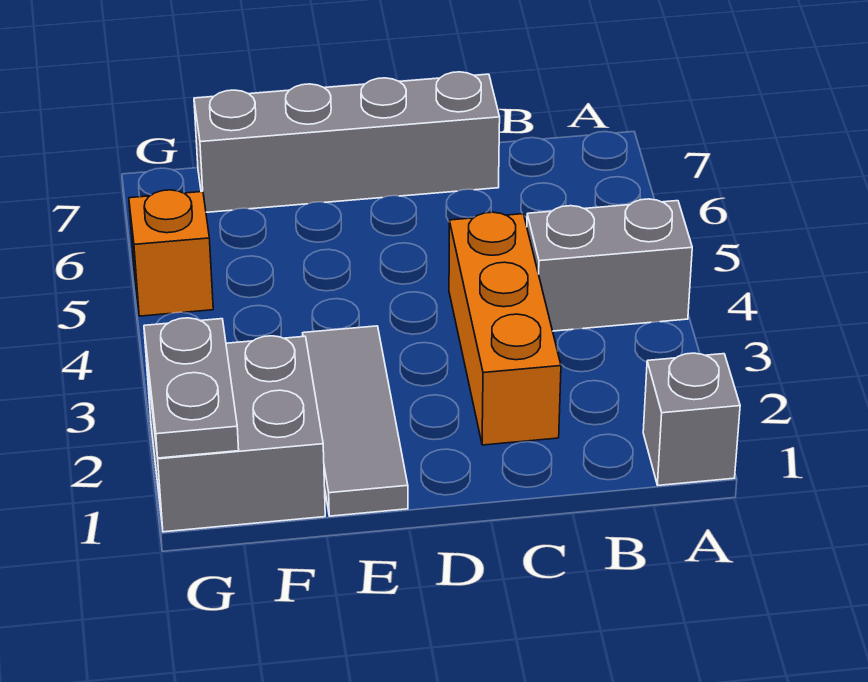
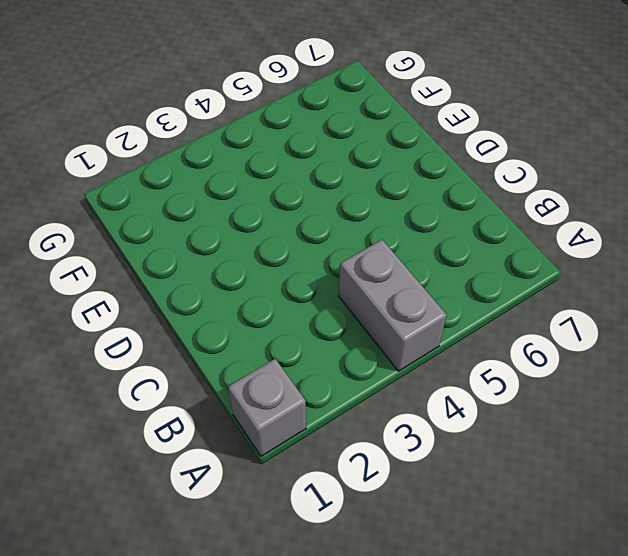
none -> orange 1x3 brick [449,212,561,445]
none -> grey 1x4 brick [194,72,500,212]

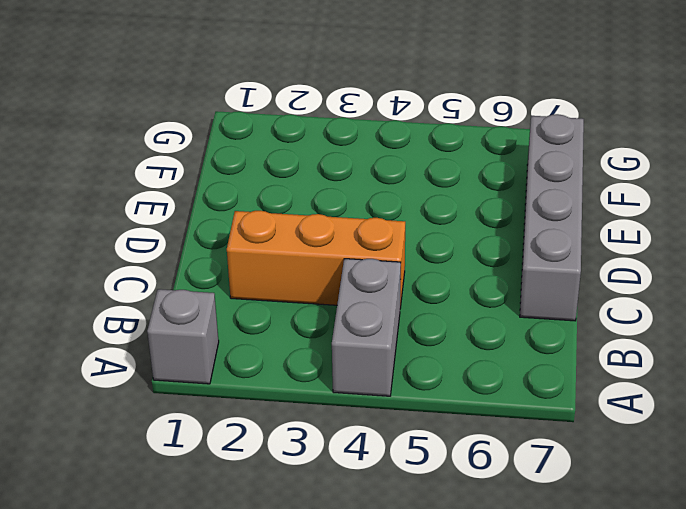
none -> grey 1x3 tile [303,326,408,516]
none -> grey 2x2 brick [146,336,325,532]

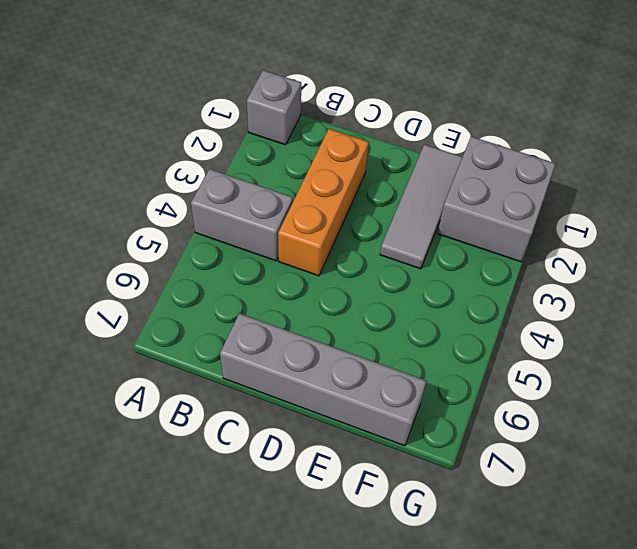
none -> orange 1x1 brick [129,190,213,316]
none -> grey 1x2 plate [144,318,239,458]

